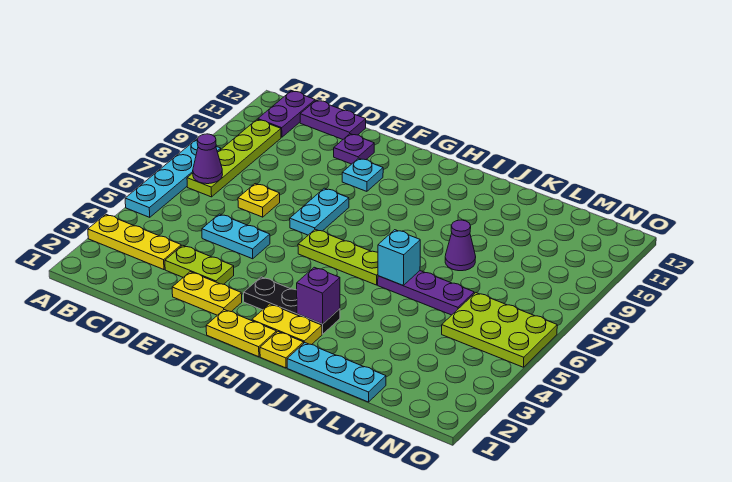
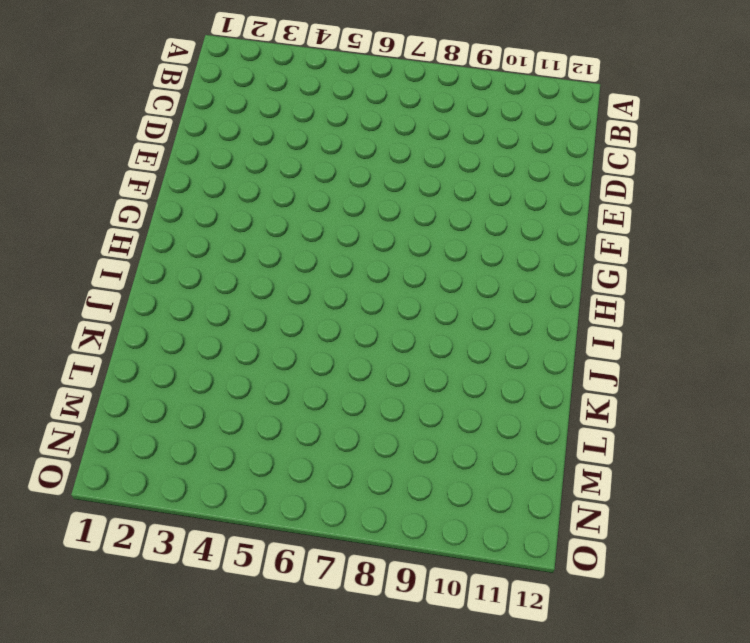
none -> yellow 1x3 plate [88,214,181,270]
none -> cyan 1x4 plate [125,139,221,217]
none -> lime 1x4 plate [187,119,281,197]

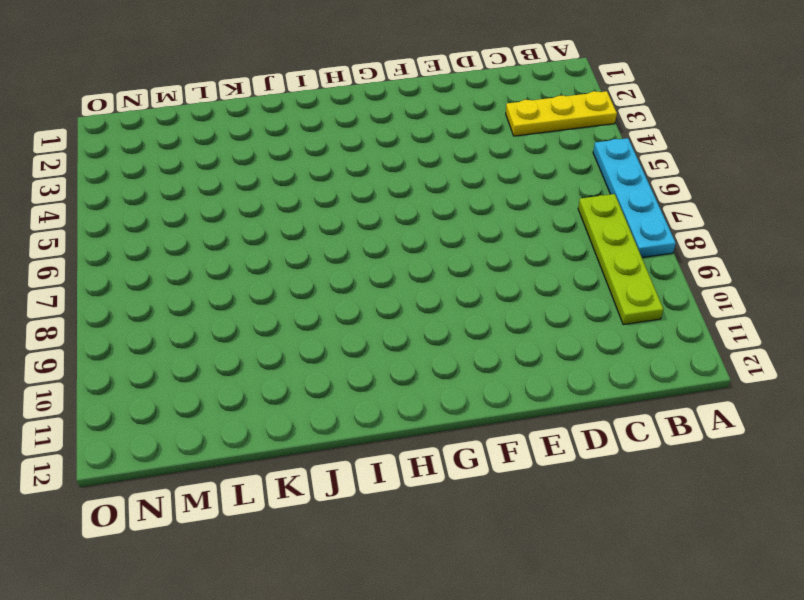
none -> purple 1x2 plate [258,91,315,137]
none -> purple 1x2 plate [300,100,366,139]
none -> lime 1x2 plate [165,245,234,284]

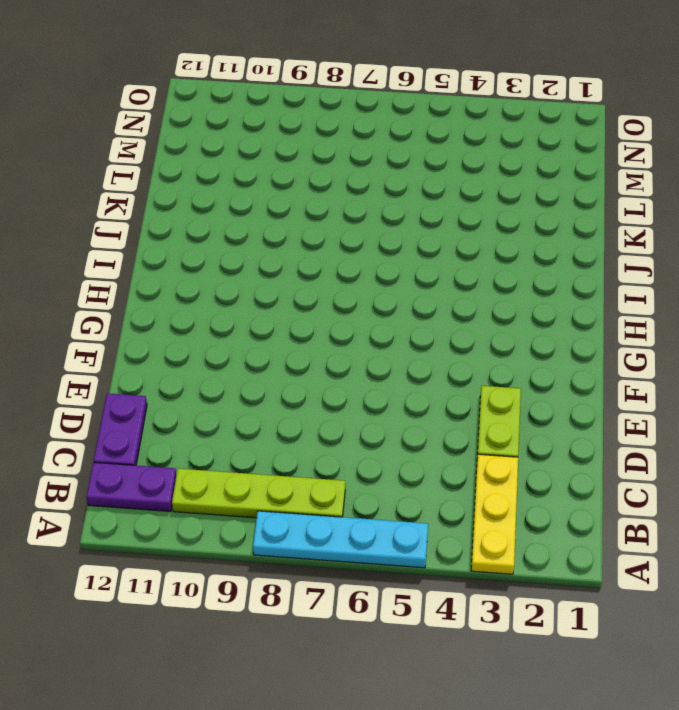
none -> cyan 1x2 plate [202,214,270,259]
none -> yellow 1x1 plate [238,184,280,217]
none -> yellow 1x2 plate [172,272,242,315]

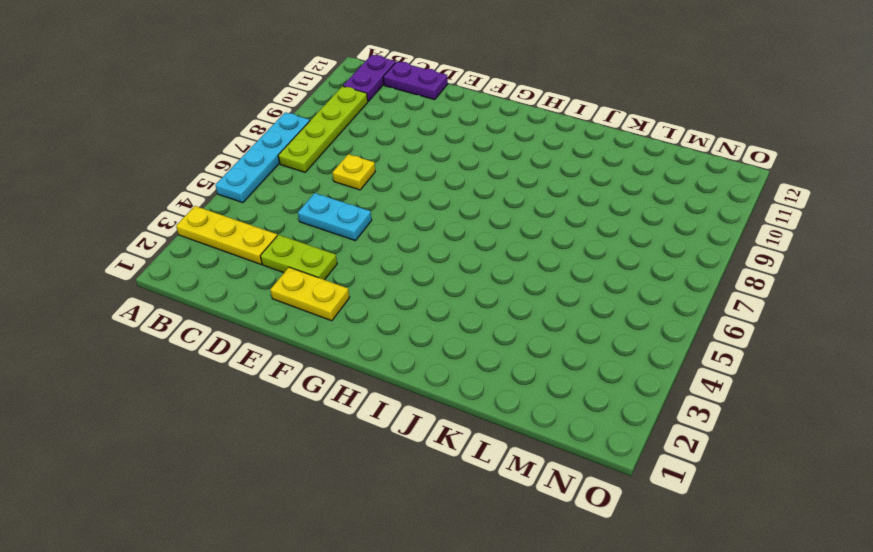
none -> purple 1x1 plate [334,134,374,164]
none -> cyan 1x2 plate [290,188,349,235]
none -> cyan 1x1 plate [342,158,383,191]

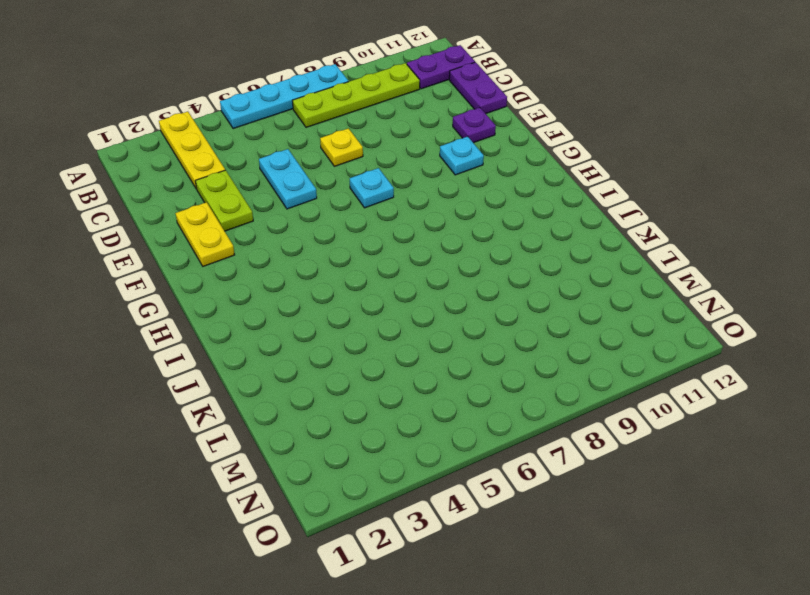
cyan 1x1 plate [350,168,394,208] -> cyan 1x2 plate [290,188,349,235]
none -> yellow 1x2 plate [206,310,276,357]
none -> black 1x3 plate [244,277,340,334]
none -> lime 1x3 plate [298,229,378,285]

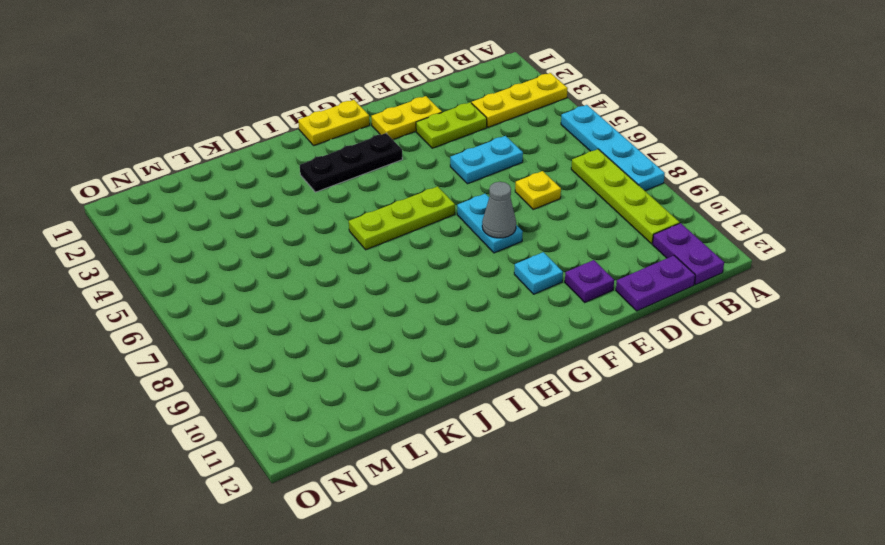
grey 1x1 cone [482,182,516,238] -> none
none -> yellow 1x2 plate [252,304,322,345]
none -> yellow 1x1 plate [260,332,304,368]
none -> cyan 1x3 plate [287,343,386,402]

